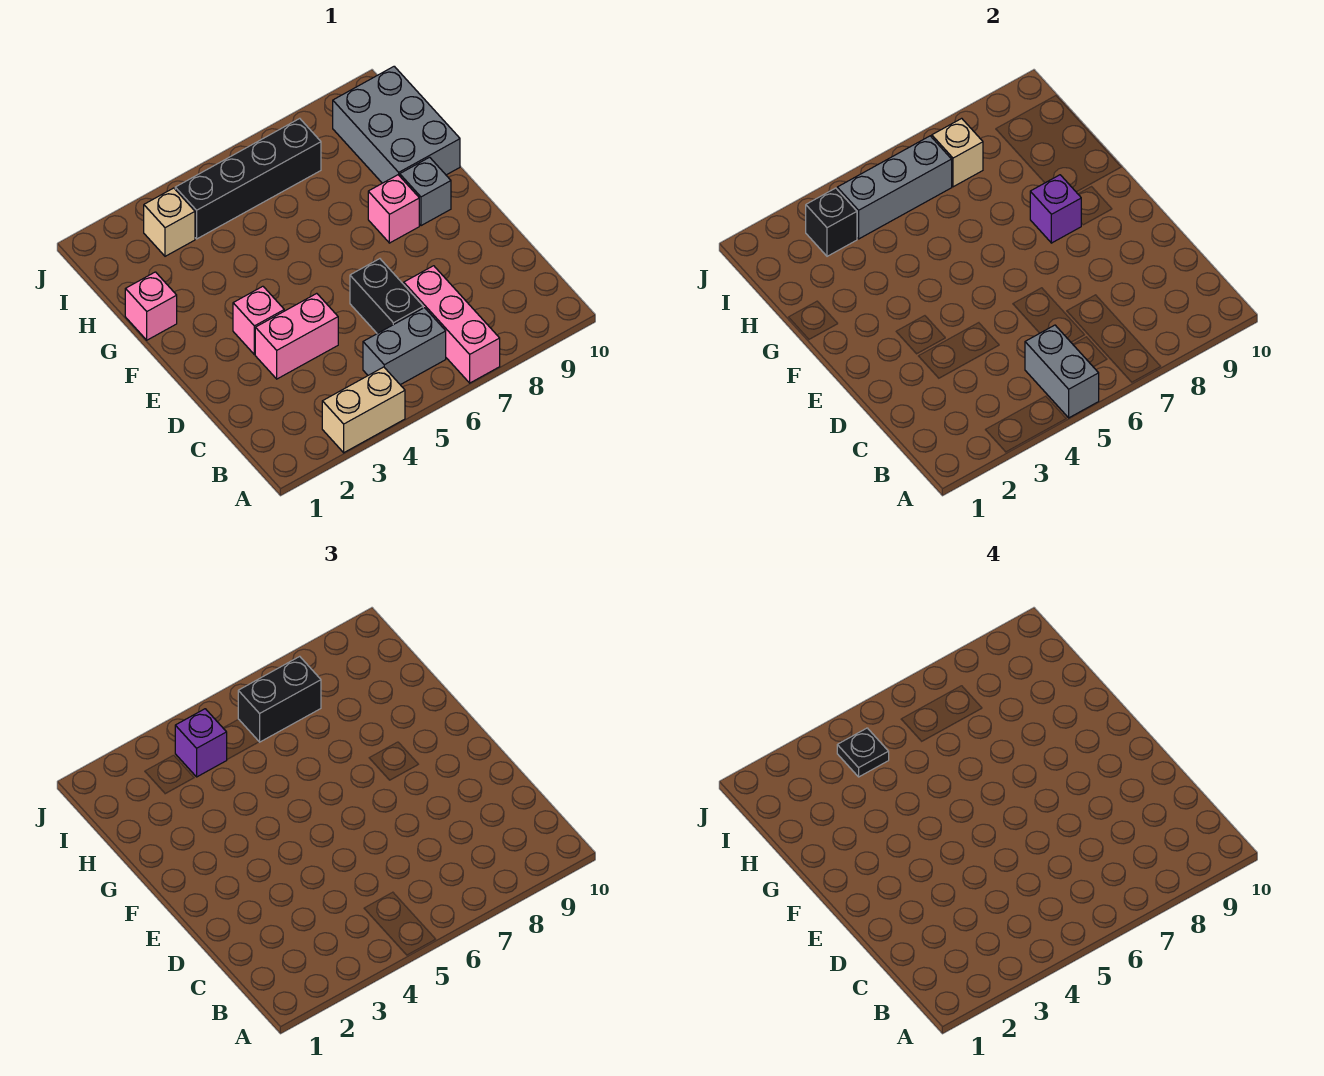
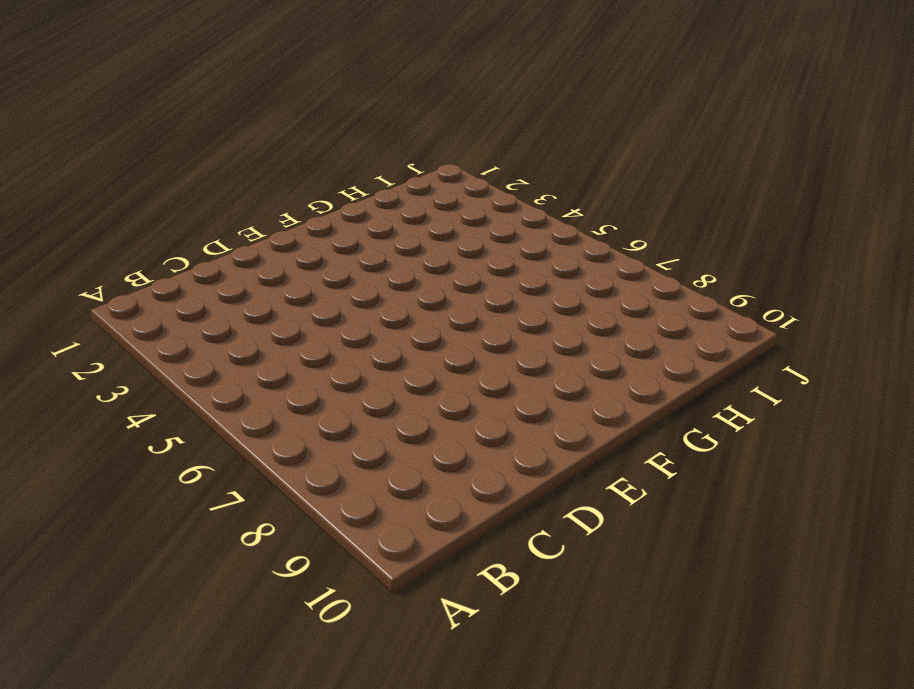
none -> tan 1x2 brick [322,367,405,453]
none -> pink 1x3 brick [404,266,500,383]
none -> grey 1x2 brick [363,308,446,385]

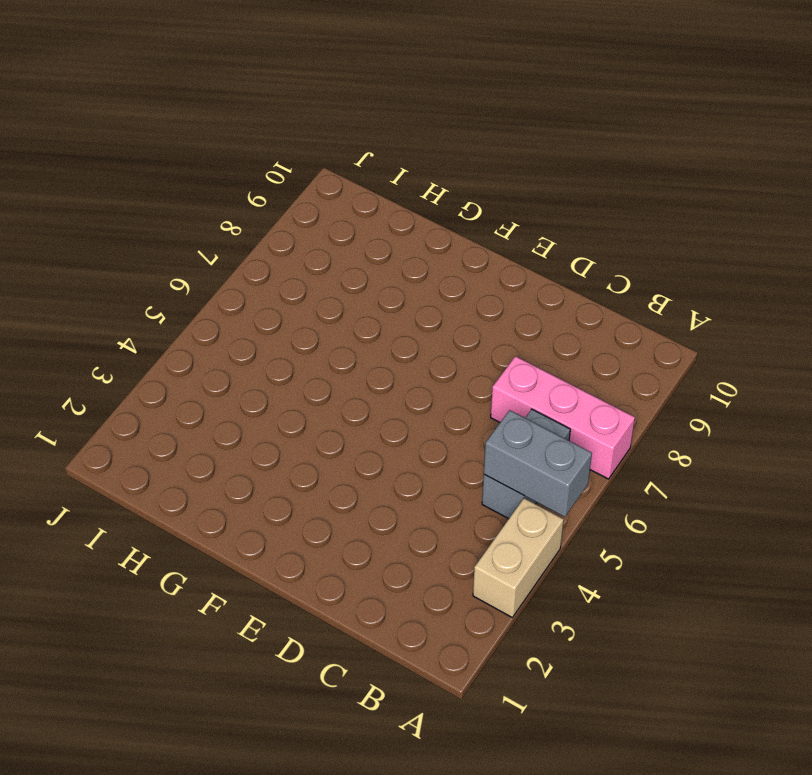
none -> black 1x2 brick [350,259,423,334]
none -> pink 1x2 brick [255,293,338,379]
none -> pink 1x1 brick [233,286,284,355]

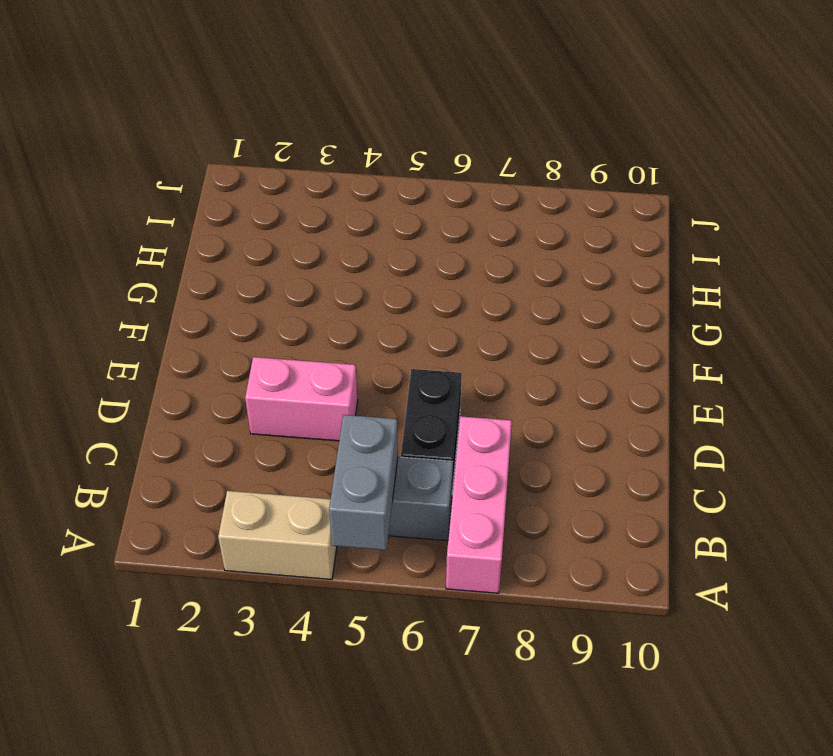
none -> pink 1x1 brick [233,286,284,355]
none -> pink 1x1 brick [368,175,419,243]
none -> grey 1x1 brick [400,157,451,226]

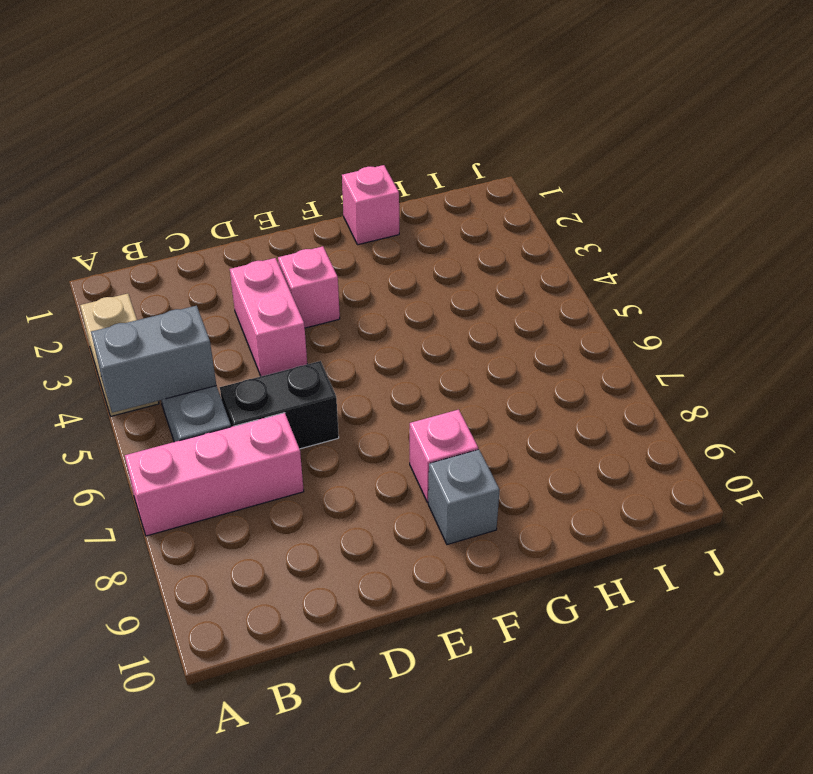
none -> grey 2x3 brick [333,66,460,183]
none -> tan 1x1 brick [144,188,195,256]
none -> black 1x4 brick [175,118,321,239]

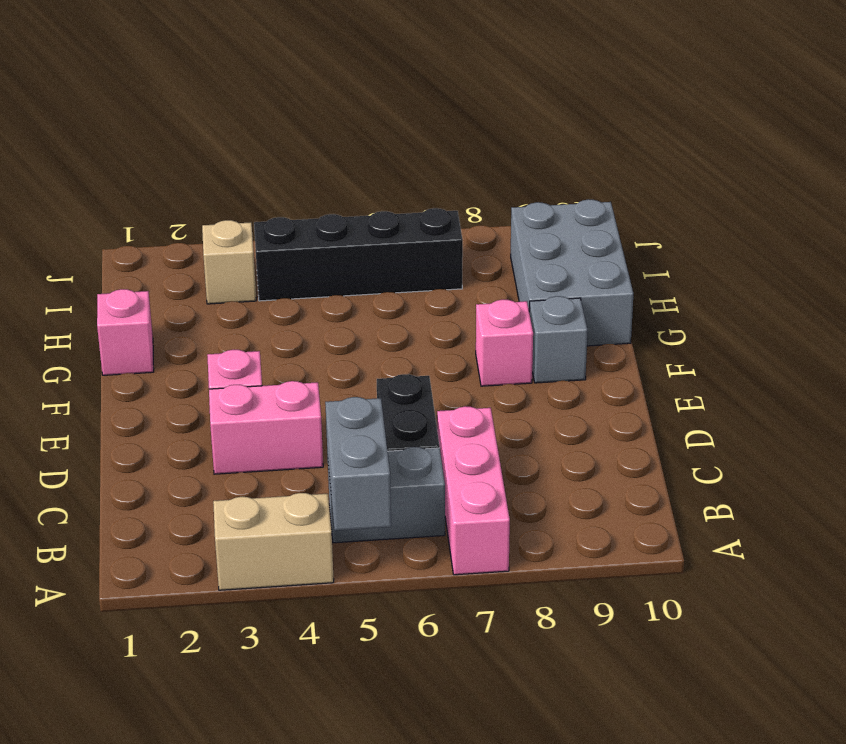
none -> purple 1x1 brick [1030,175,1081,243]
none -> black 1x1 brick [806,188,857,256]
none -> grey 1x3 brick [837,136,952,239]

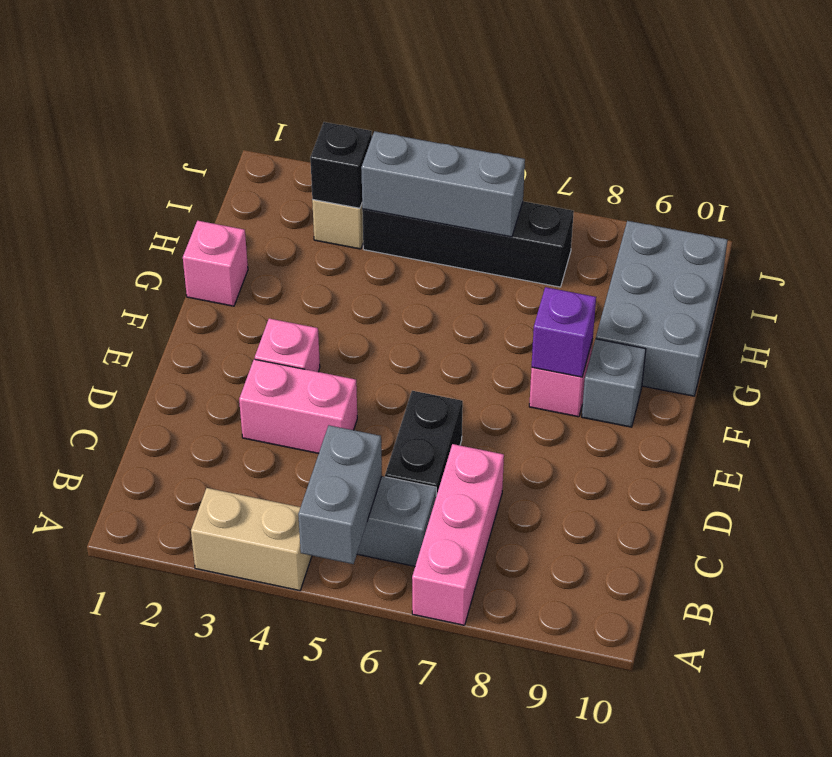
none -> tan 1x1 brick [932,118,983,187]
none -> purple 1x1 brick [175,709,227,777]
none -> black 1x2 brick [238,656,321,742]

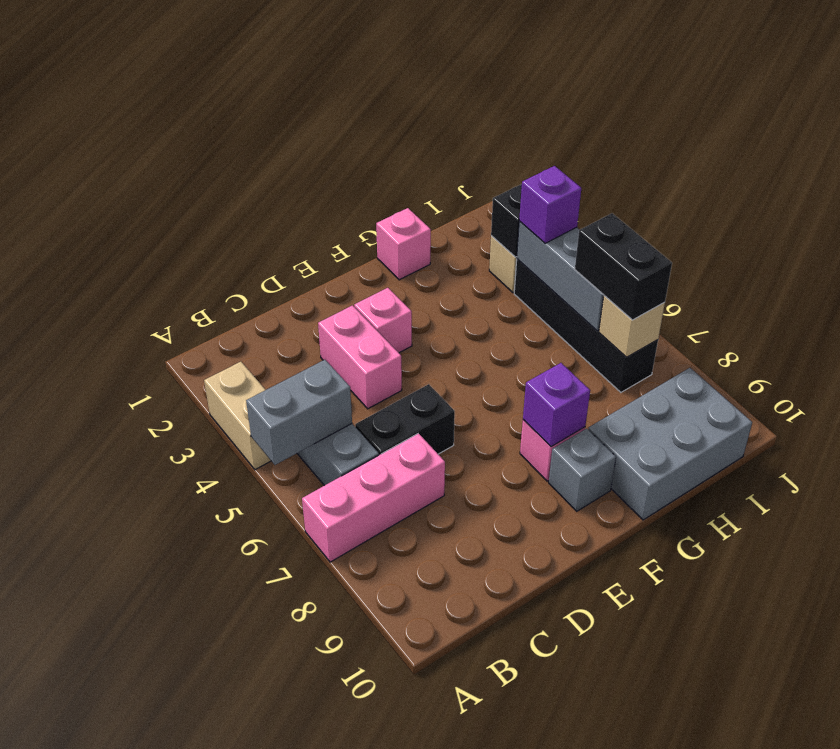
none -> black 1x1 plate [837,728,889,777]

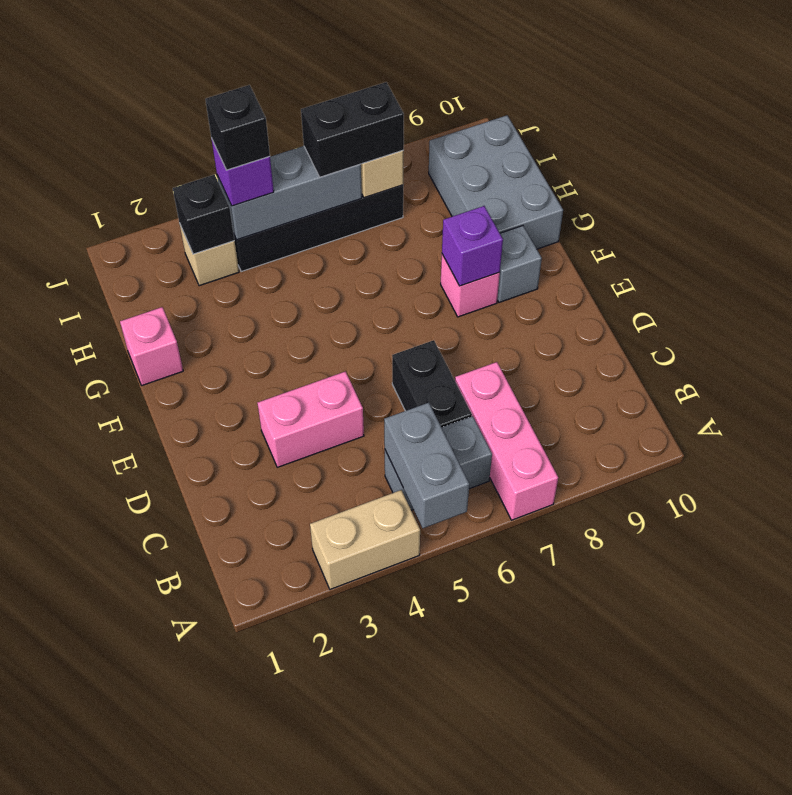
black 1x1 brick [205,85,270,170] -> black 1x1 plate [837,728,889,777]
none -> pink 1x1 brick [233,286,284,355]

